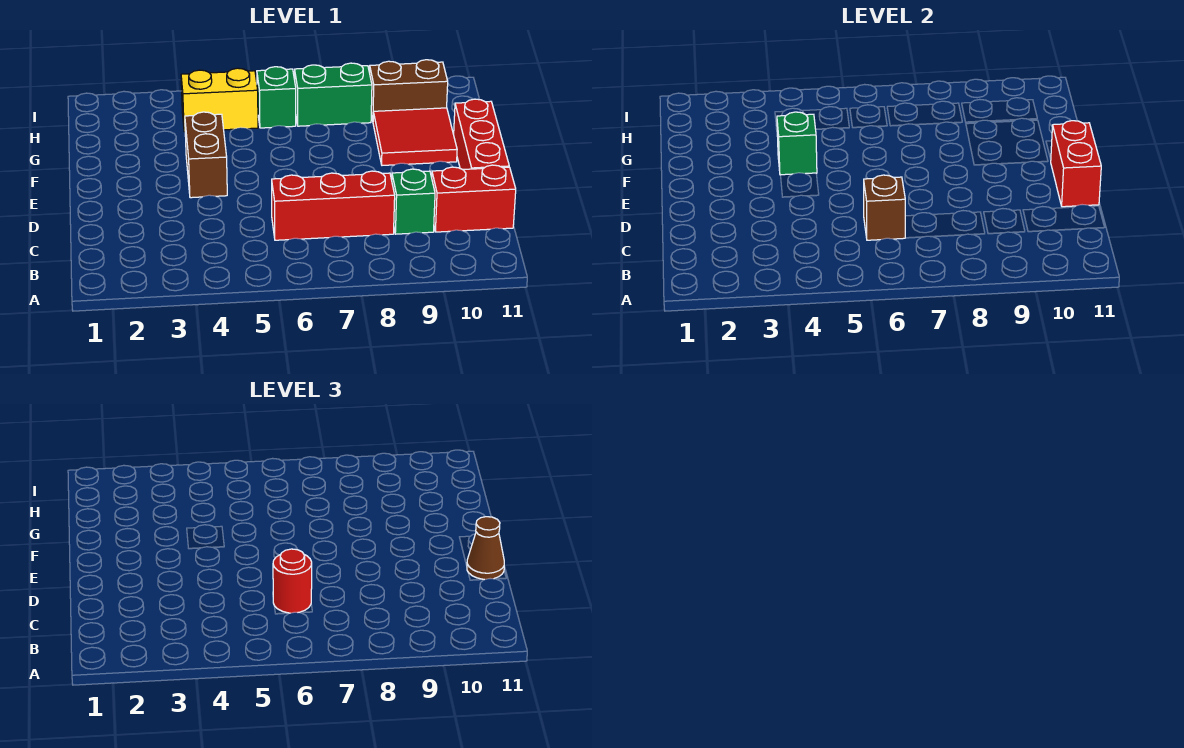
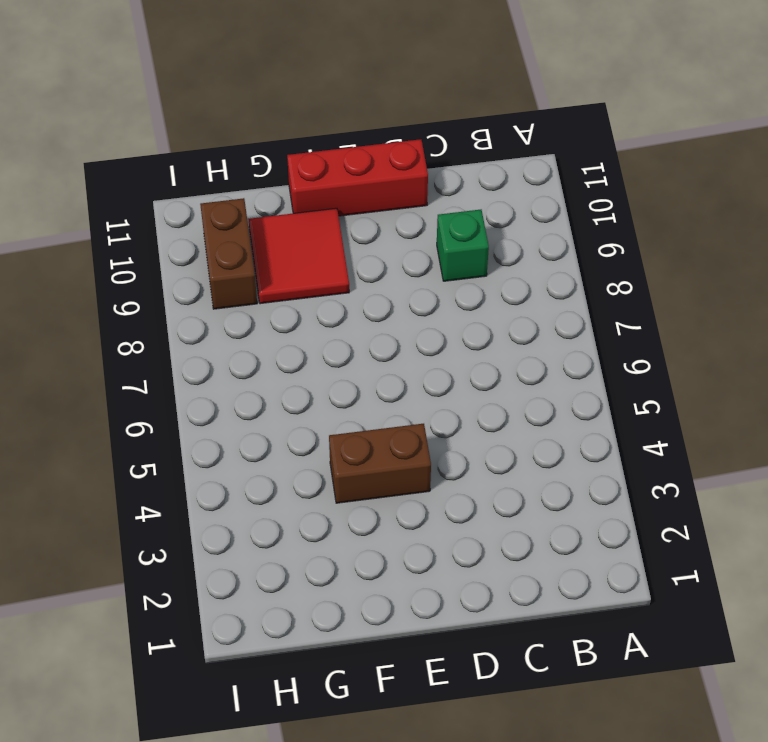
none -> red 1x3 brick [272,171,395,240]
none -> red 1x2 brick [432,165,516,232]
none -> yellow 1x2 brick [181,68,258,132]

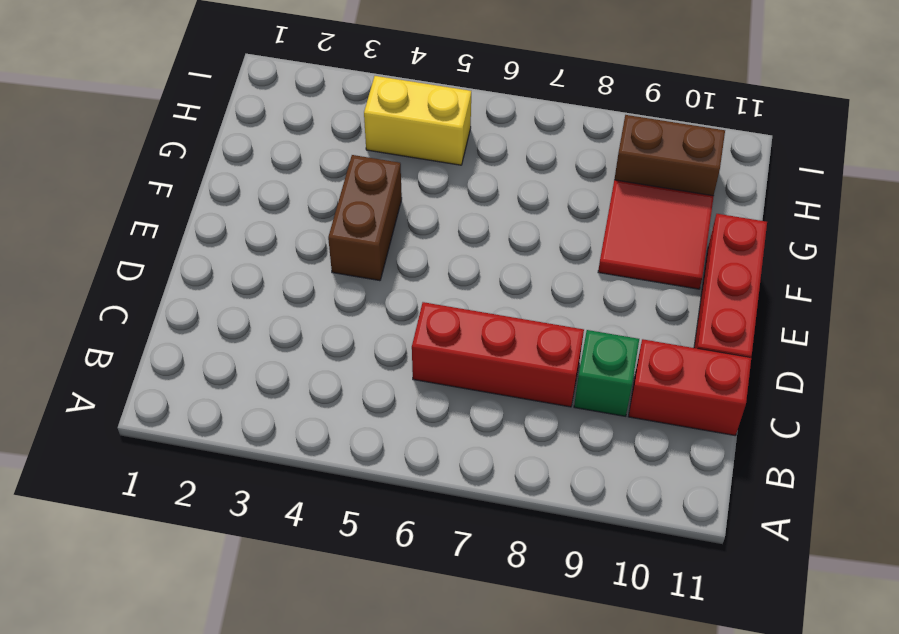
none -> green 1x1 brick [257,67,296,128]
none -> green 1x2 brick [295,63,372,126]
none -> brown 1x1 brick [864,175,905,240]

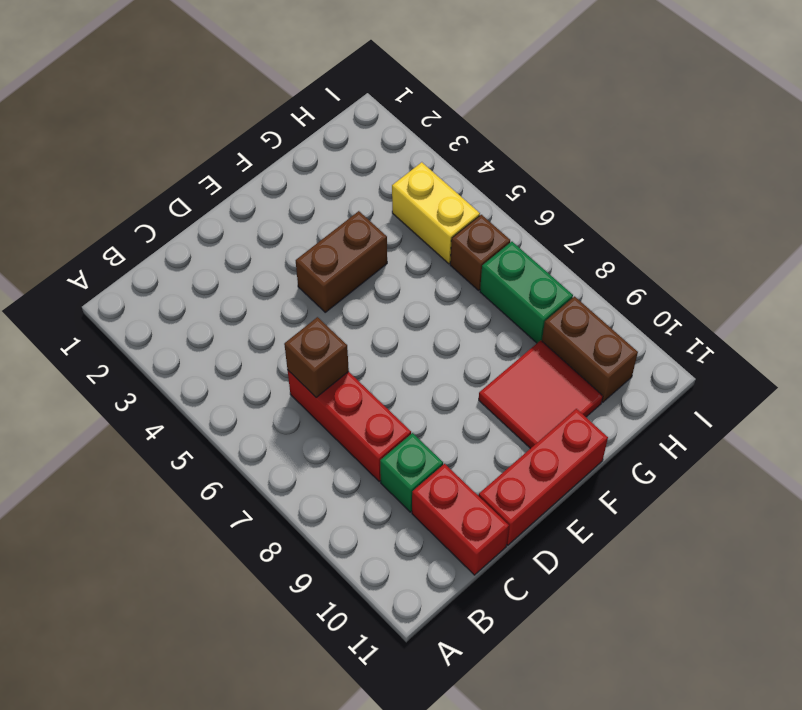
brown 1x1 brick [450,215,510,290] -> green 1x1 brick [257,67,296,128]
none -> red 1x2 brick [1051,121,1101,207]
none -> green 1x1 brick [777,112,817,175]
none -> red 1x1 round brick [273,549,312,613]

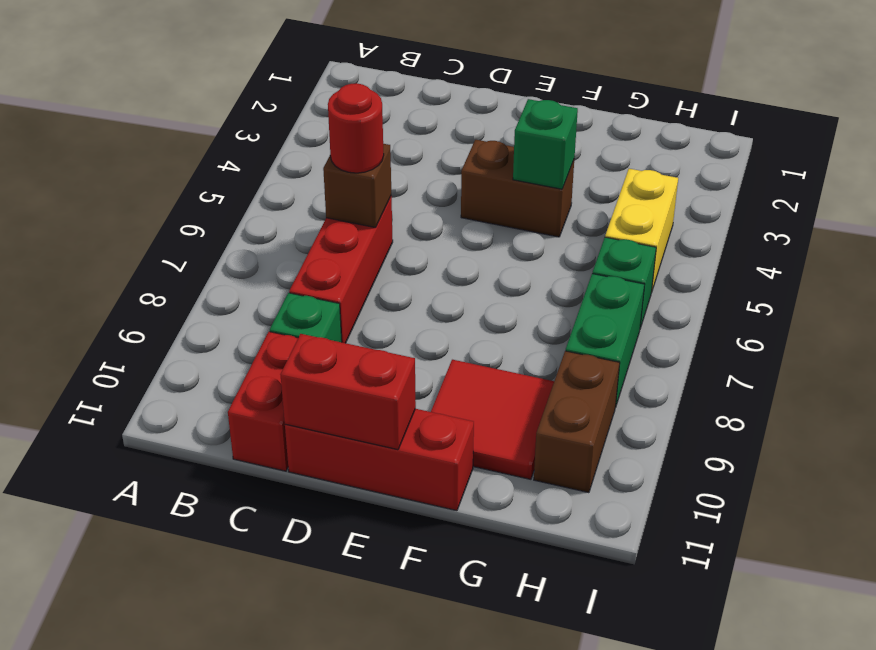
none -> brown 1x1 cone [467,517,504,580]

